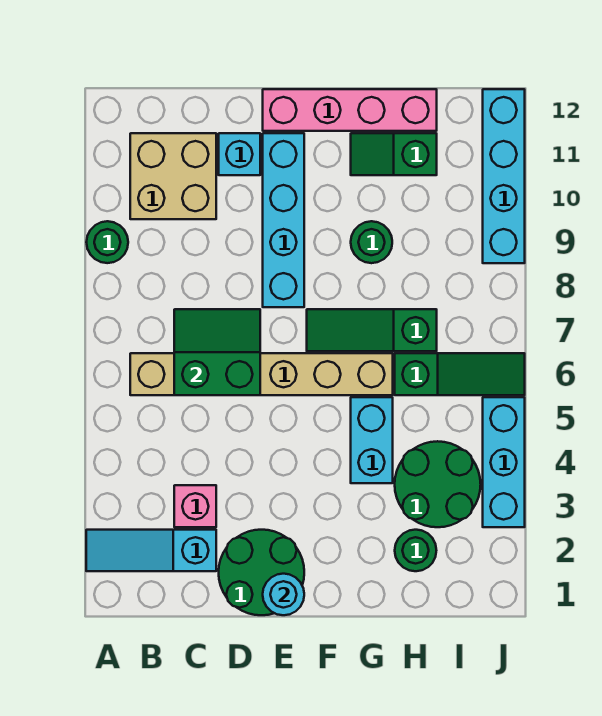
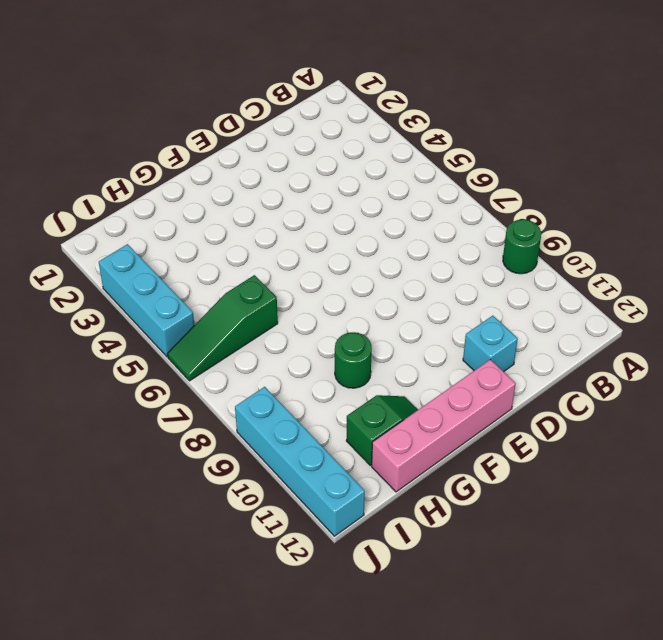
none -> cyan 1x3 slope [86,530,216,571]
none -> tan 1x6 brick [130,353,393,395]
none -> tan 2x2 brick [130,133,216,219]

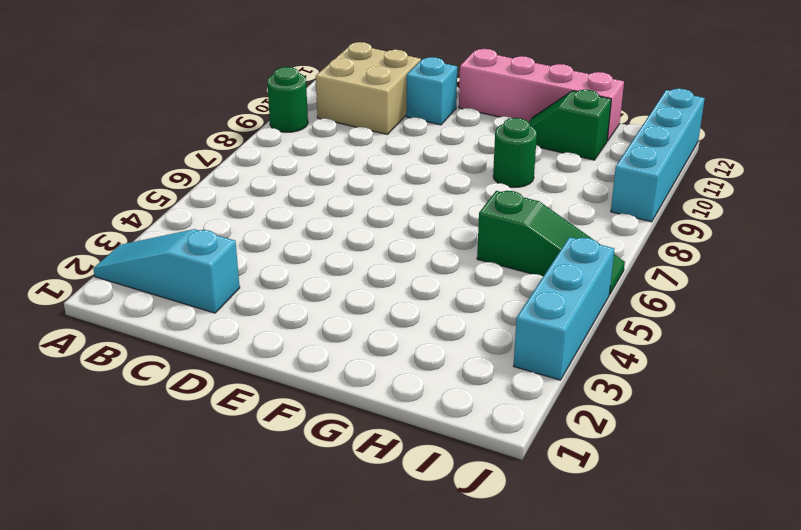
none -> tan 1x6 brick [130,353,393,395]
none -> pink 1x1 brick [174,485,216,527]
none -> green 2x2 round brick [219,530,304,615]

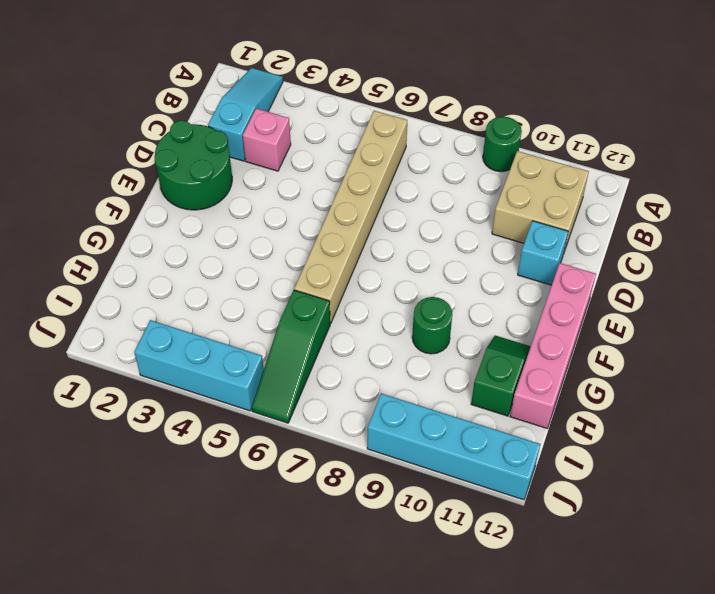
none -> cyan 1x4 brick [263,133,304,307]
none -> green 1x3 slope [307,309,437,351]
none -> cyan 1x2 brick [351,397,393,483]

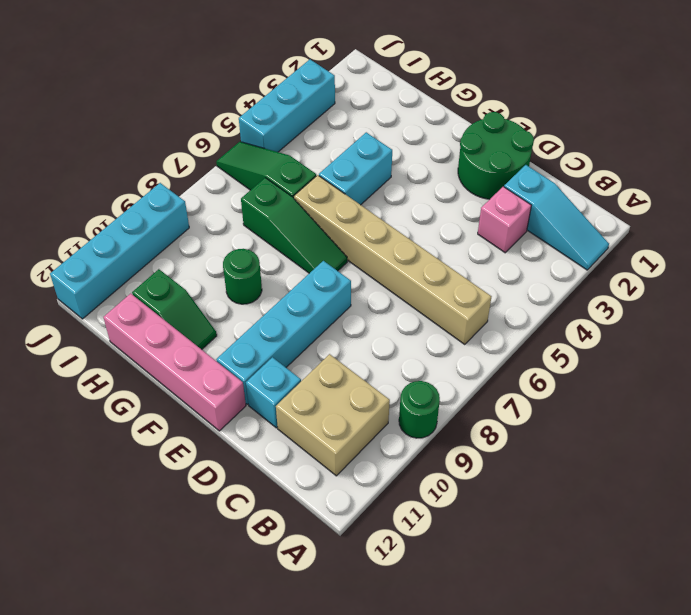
none -> green 1x1 round brick [395,530,436,571]
none -> green 2x2 round brick [395,441,481,527]
none -> green 2x2 slope [174,309,260,395]

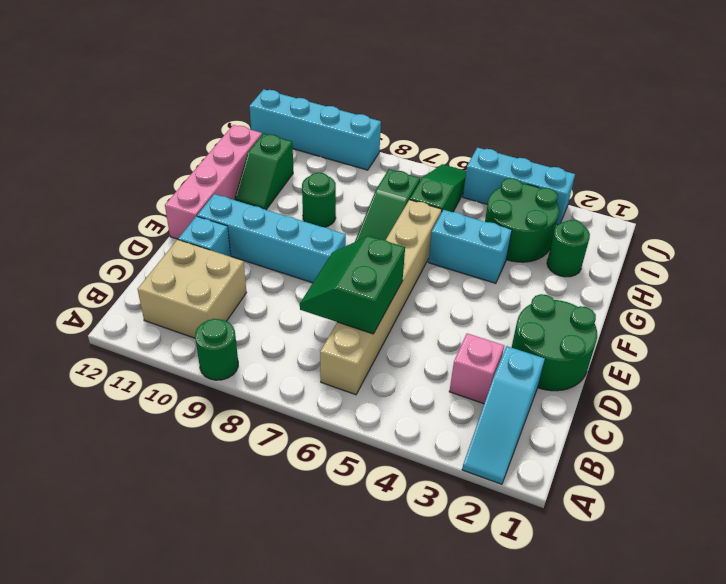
none -> cyan 1x1 round brick [263,574,304,615]

